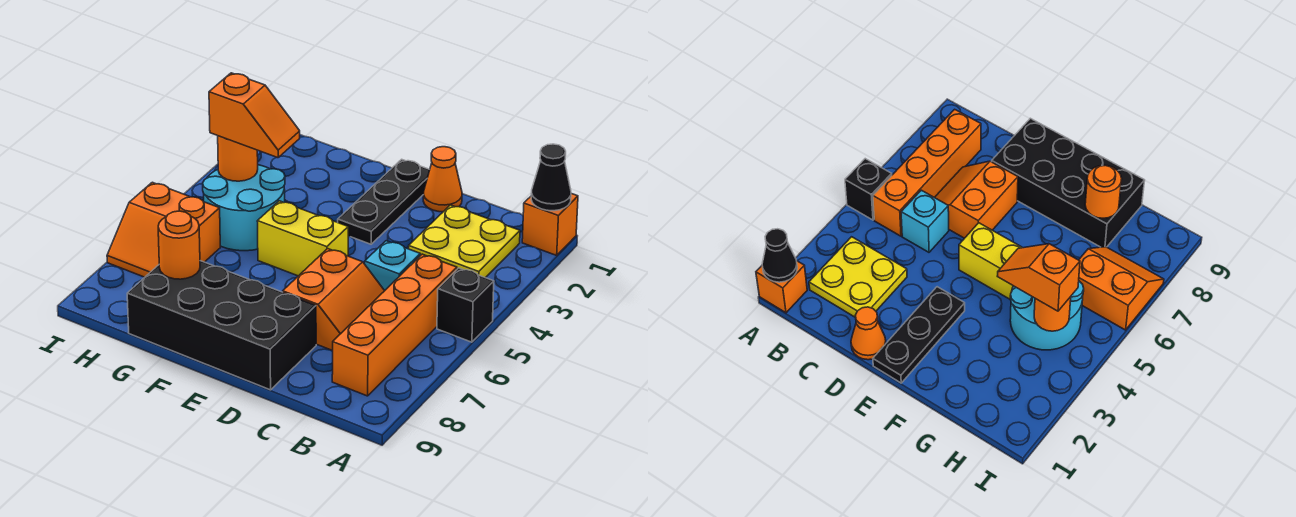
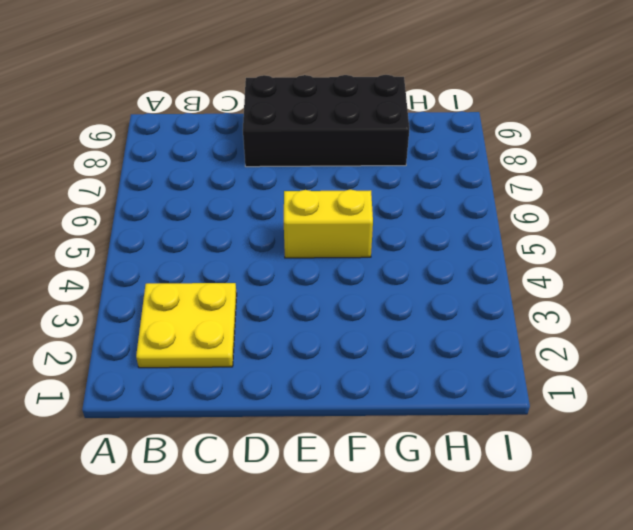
none -> orange 1x1 brick [522,194,578,255]
none -> black 1x1 brick [437,268,494,342]
none -> orange 1x4 brick [332,254,457,396]

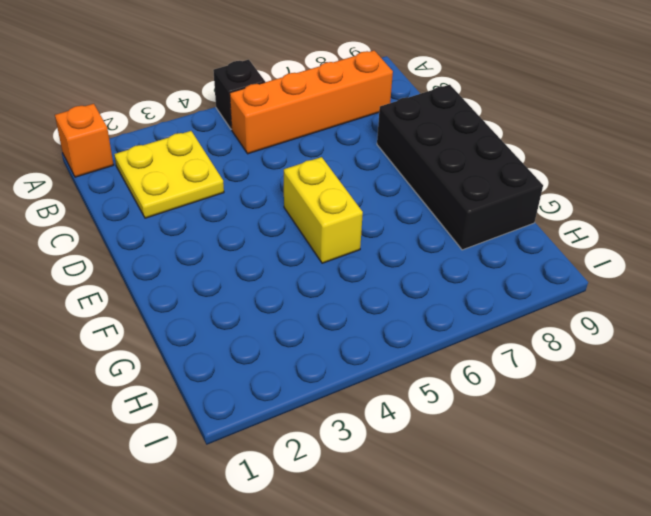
none -> cyan 1x1 brick [365,241,420,291]
none -> orange 2x2 slope [283,249,384,351]
none -> orange 1x1 cone [423,147,462,212]

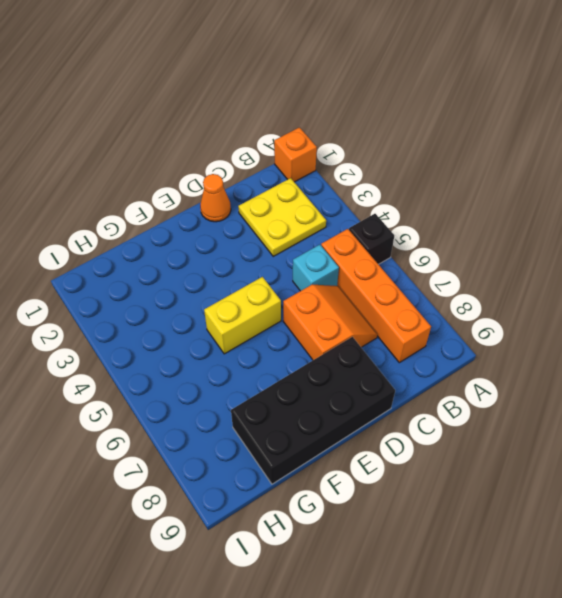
none -> black 1x3 plate [338,159,430,244]
none -> cyan 2x2 round brick [203,165,285,251]
none -> orange 2x2 slope [107,182,220,277]

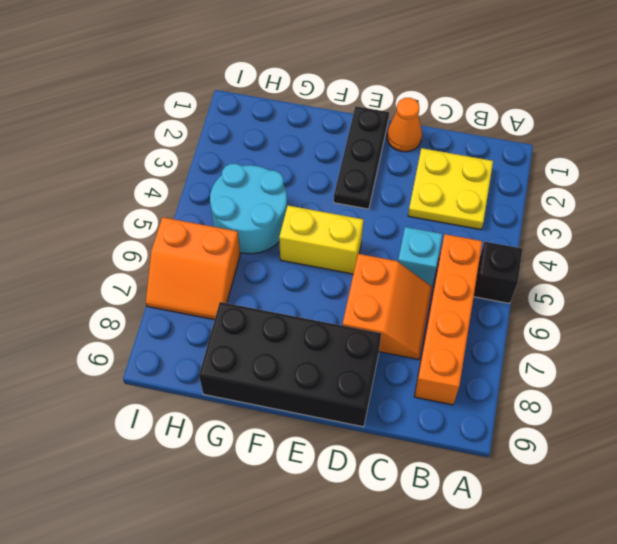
none -> orange 1x1 brick [522,194,578,255]
none -> black 1x1 cone [531,144,571,211]
none -> orange 1x1 round brick [158,211,200,279]

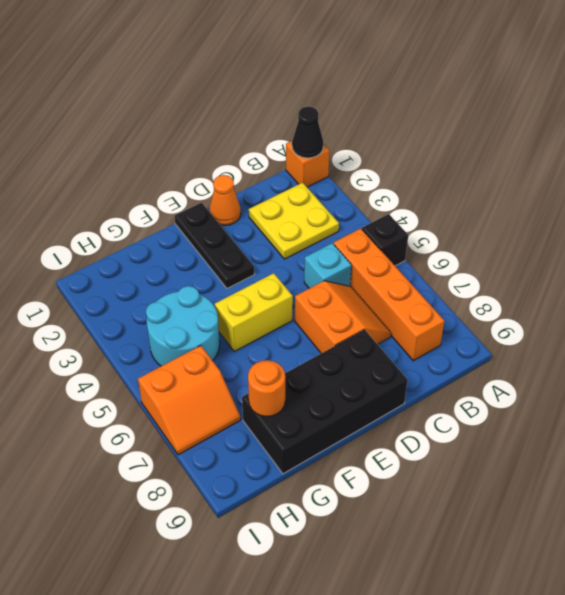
none -> orange 1x1 round brick [218,136,258,181]
none -> orange 1x2 slope [209,73,300,158]

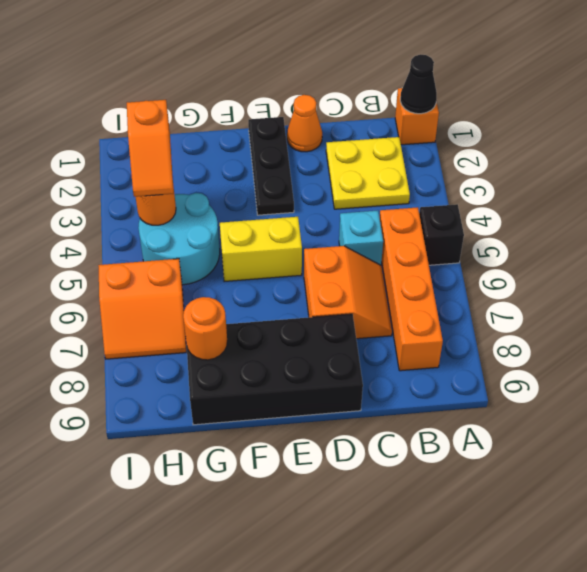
orange 1x2 slope [127,100,173,197] -> orange 1x2 slope turned to [209,73,300,158]

